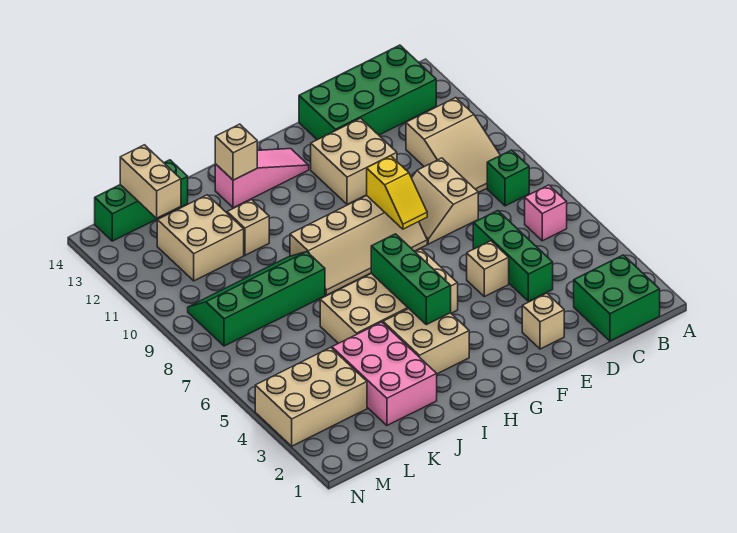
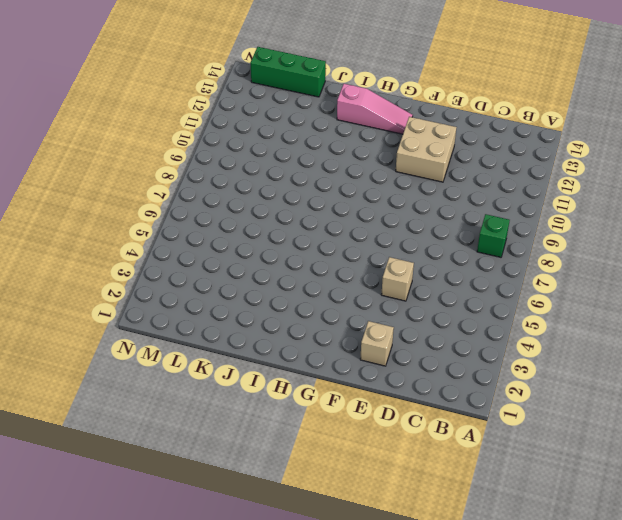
none -> green 2x2 brick [574,255,660,341]
none -> pink 1x1 brick [525,185,567,241]
none -> tan 2x3 slope [406,98,500,193]

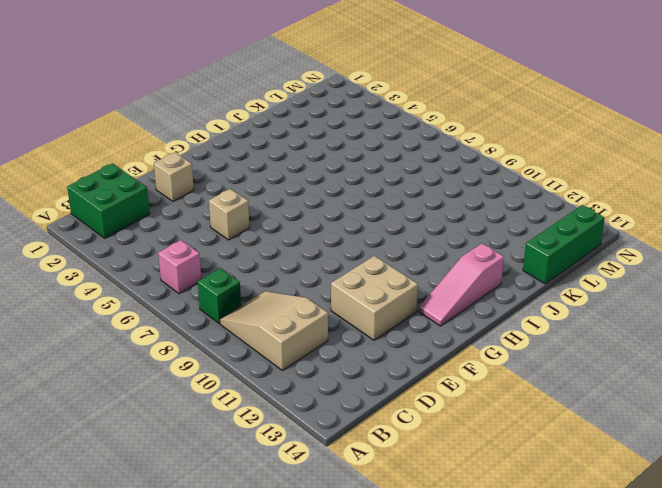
none -> green 2x4 brick [299,45,436,140]
none -> green 1x3 brick [473,211,553,301]
none -> tan 2x2 slope [412,158,478,244]

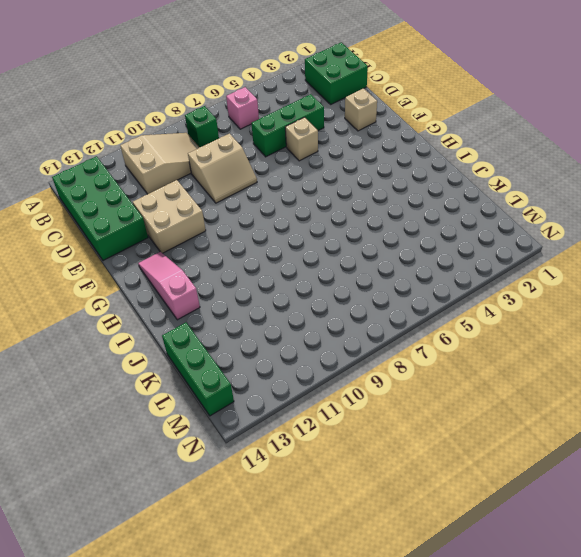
none -> tan 2x4 slope [290,196,427,295]
none -> tan 2x4 brick [320,249,458,343]
none -> tan 2x2 brick [383,309,469,374]

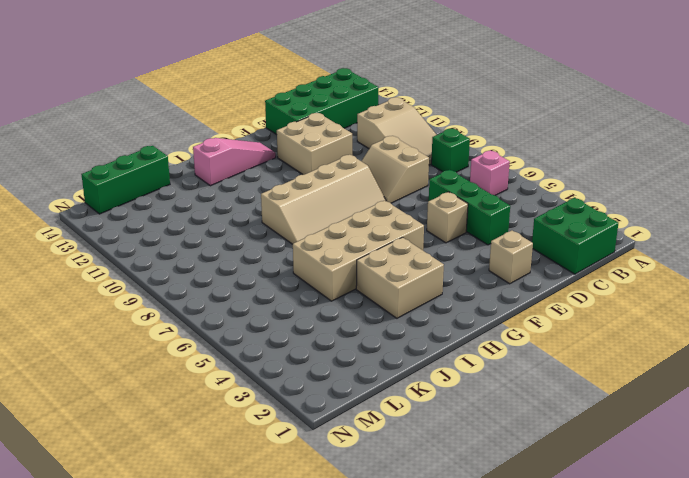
none -> pink 2x3 brick [332,322,437,425]
none -> green 2x4 slope [188,252,325,346]
none -> tan 1x1 brick [227,200,269,255]

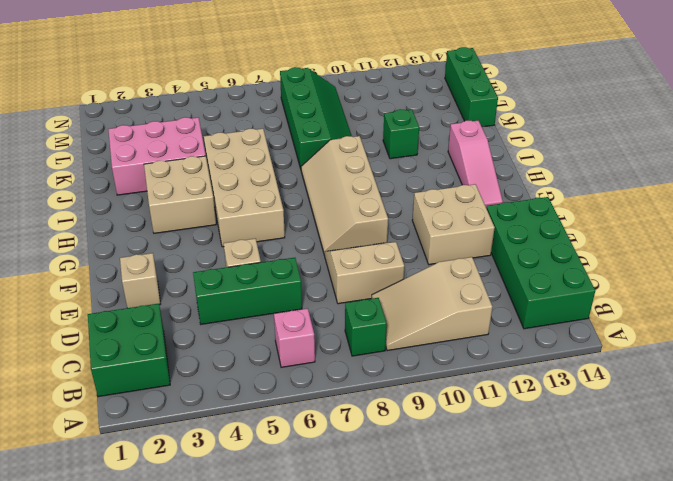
green 1x1 brick [383,109,419,159] -> tan 1x1 brick [227,200,269,255]
none -> tan 2x2 brick [157,195,244,281]
none -> tan 2x3 brick [255,348,367,446]
none -> yellow 1x2 slope [367,156,427,229]

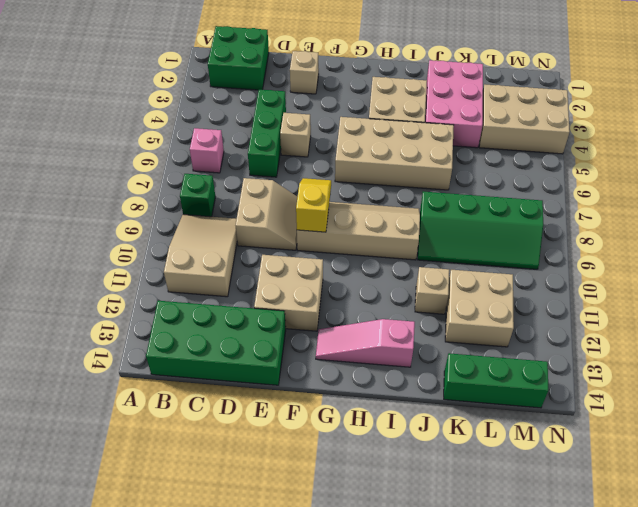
none -> green 1x3 brick [371,234,451,325]
none -> tan 1x1 brick [215,124,257,180]
none -> tan 1x2 brick [120,145,181,218]

